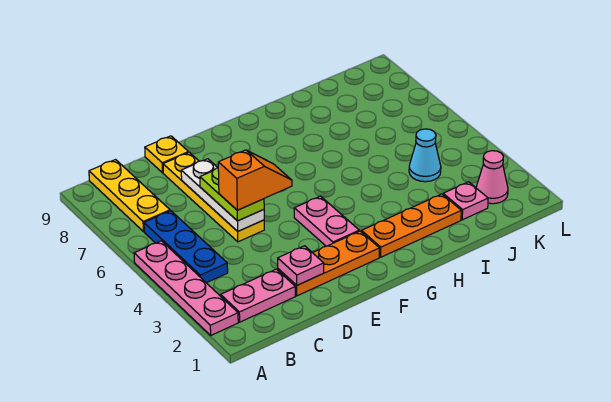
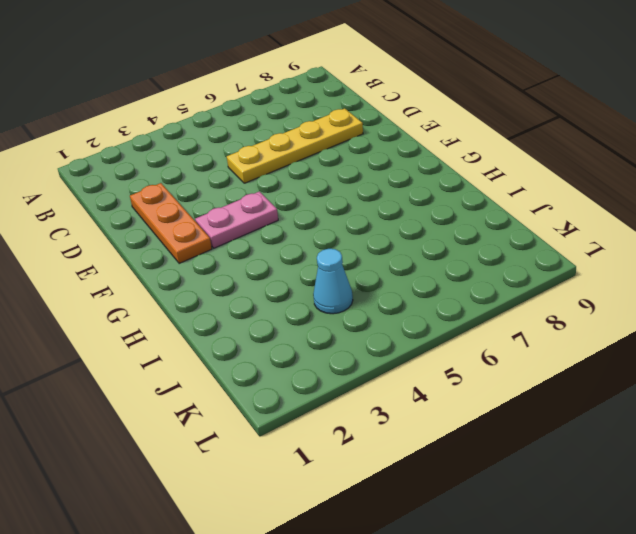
none -> pink 1x4 plate [134,241,238,335]
none -> pink 1x2 plate [221,269,295,322]
none -> blue 1x3 plate [144,211,228,283]

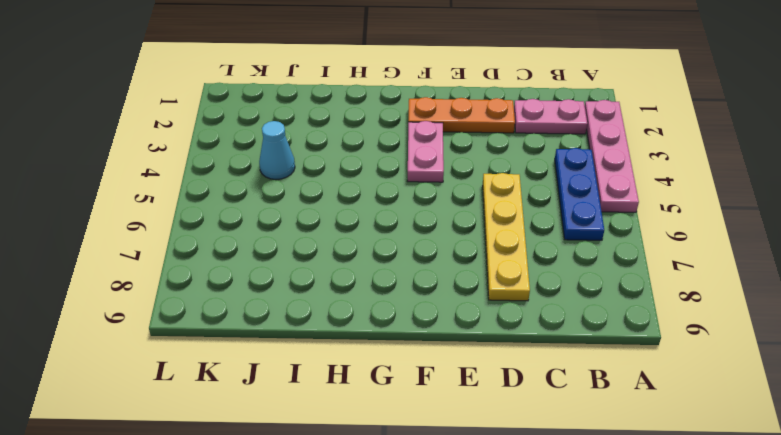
none -> yellow 1x3 plate [89,160,170,232]
none -> yellow 1x1 plate [145,136,189,173]
none -> orange 1x3 plate [362,194,461,257]

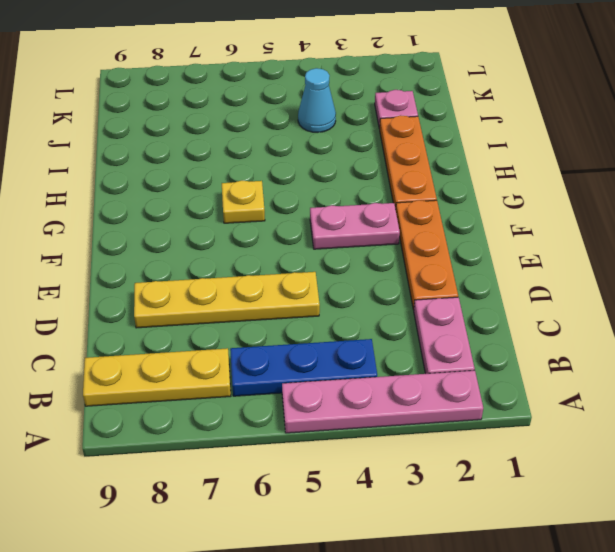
yellow 1x1 plate [222,181,265,223] -> yellow 1x1 plate moved to [145,136,189,173]
none -> pink 1x1 cone [476,151,508,204]
none -> pink 1x1 plate [278,246,324,285]
none -> white 1x3 plate [181,159,264,231]

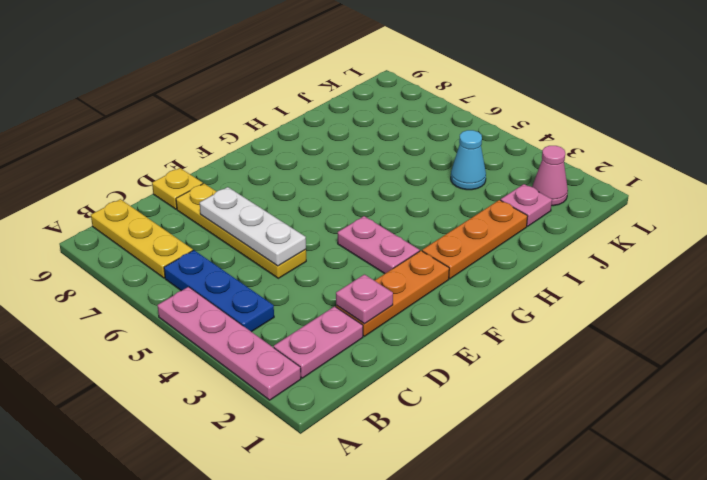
none -> lime 1x2 plate [200,168,264,221]
none -> orange 1x2 slope [218,150,292,210]

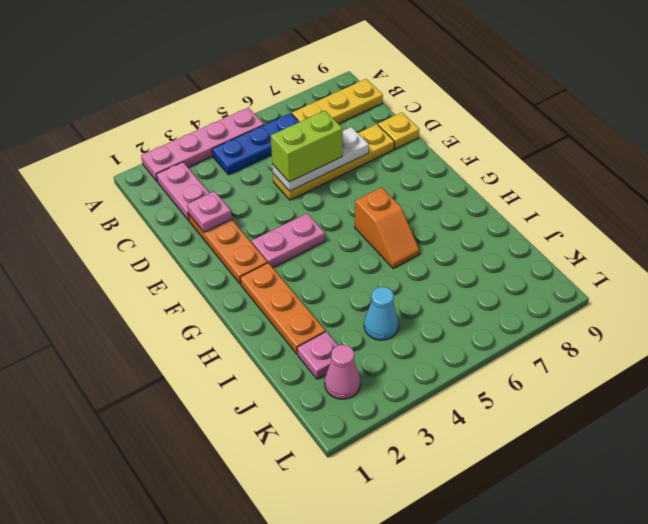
lime 1x2 brick [271,111,343,182] -> lime 1x2 plate [200,168,264,221]
orange 1x2 slope [355,187,420,268] -> orange 1x2 slope moved to [218,150,292,210]

